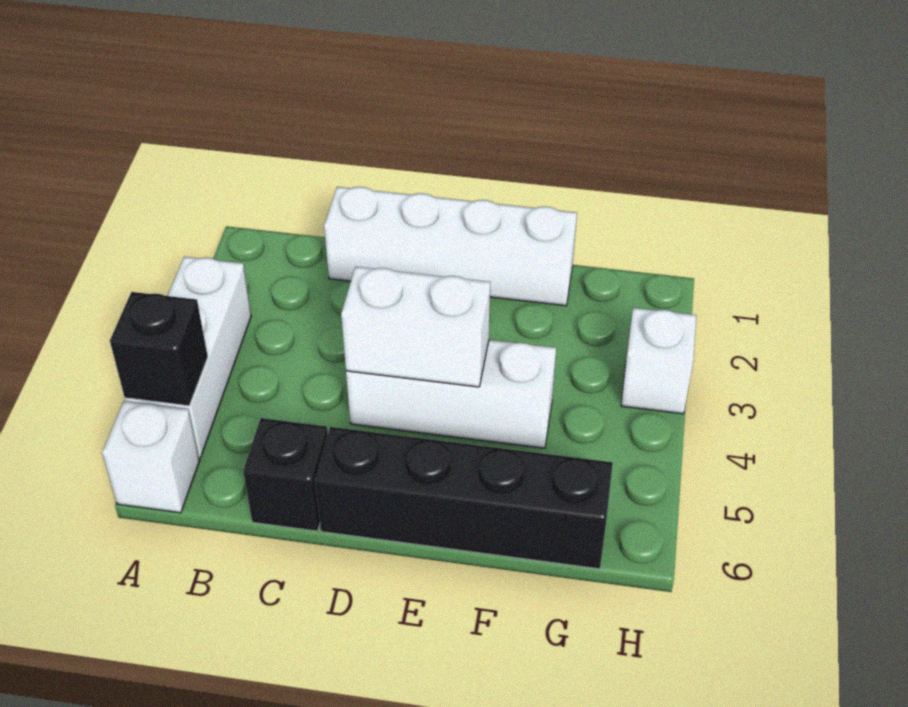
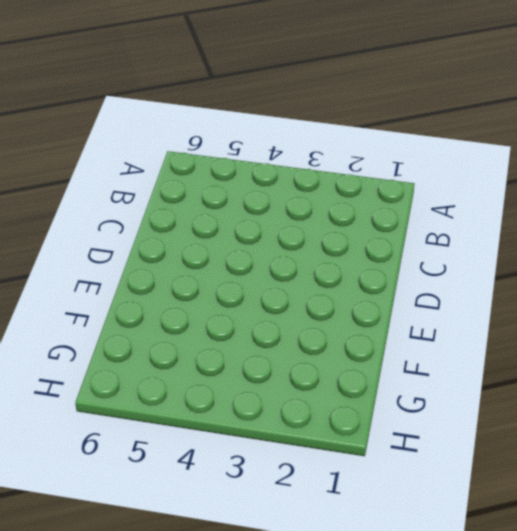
none -> white 1x3 brick [125,257,251,458]
none -> white 1x1 brick [102,401,199,513]

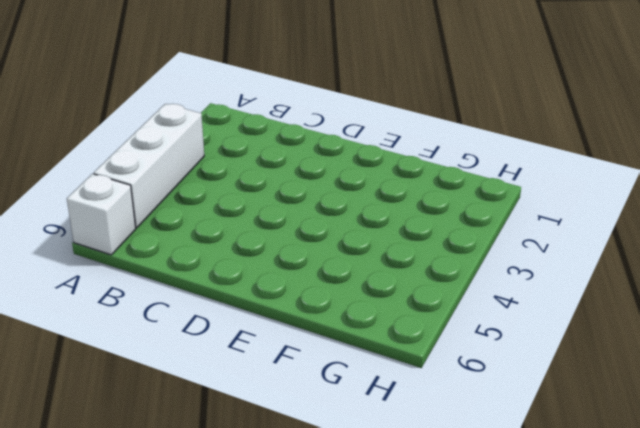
none -> white 1x4 brick [324,187,577,306]
none -> black 1x1 brick [243,418,328,531]

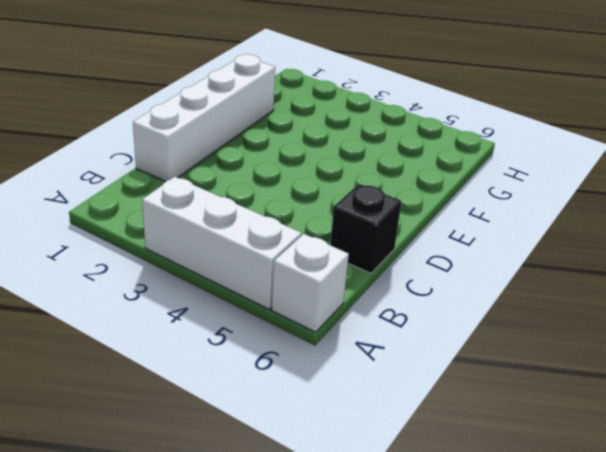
none -> white 1x3 brick [346,340,556,448]
none -> black 1x4 brick [315,427,613,569]

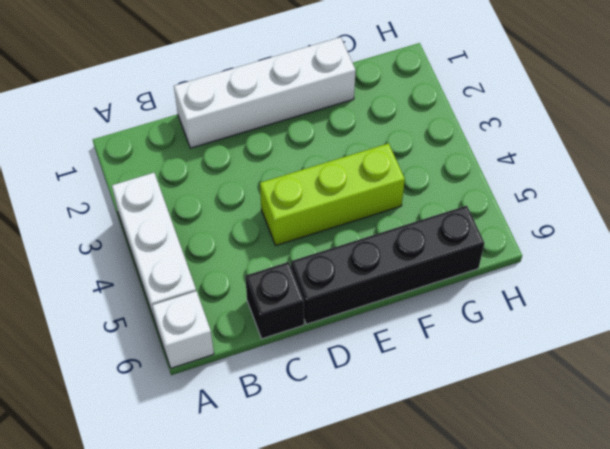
lime 1x3 brick [260,143,405,245] -> white 1x3 brick [346,340,556,448]
none -> white 1x1 brick [621,308,696,414]
none -> black 1x1 brick [110,292,208,406]

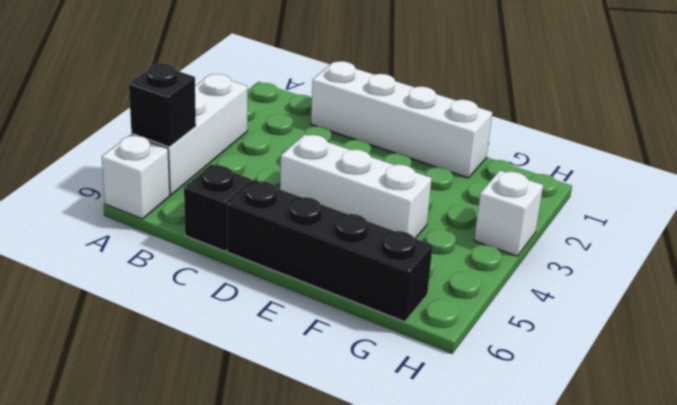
none -> white 1x2 brick [341,267,490,387]

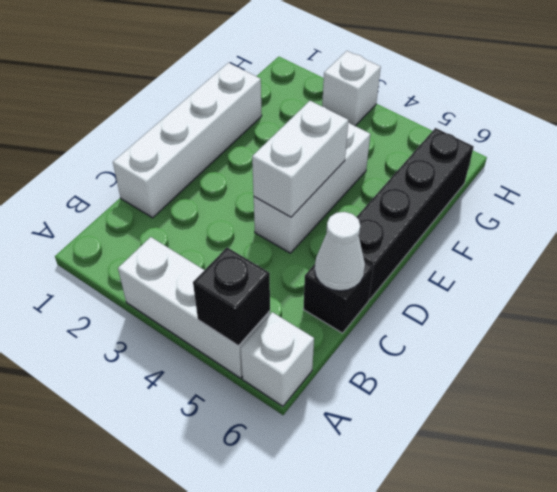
white 1x1 cone [315,212,365,291] -> none

